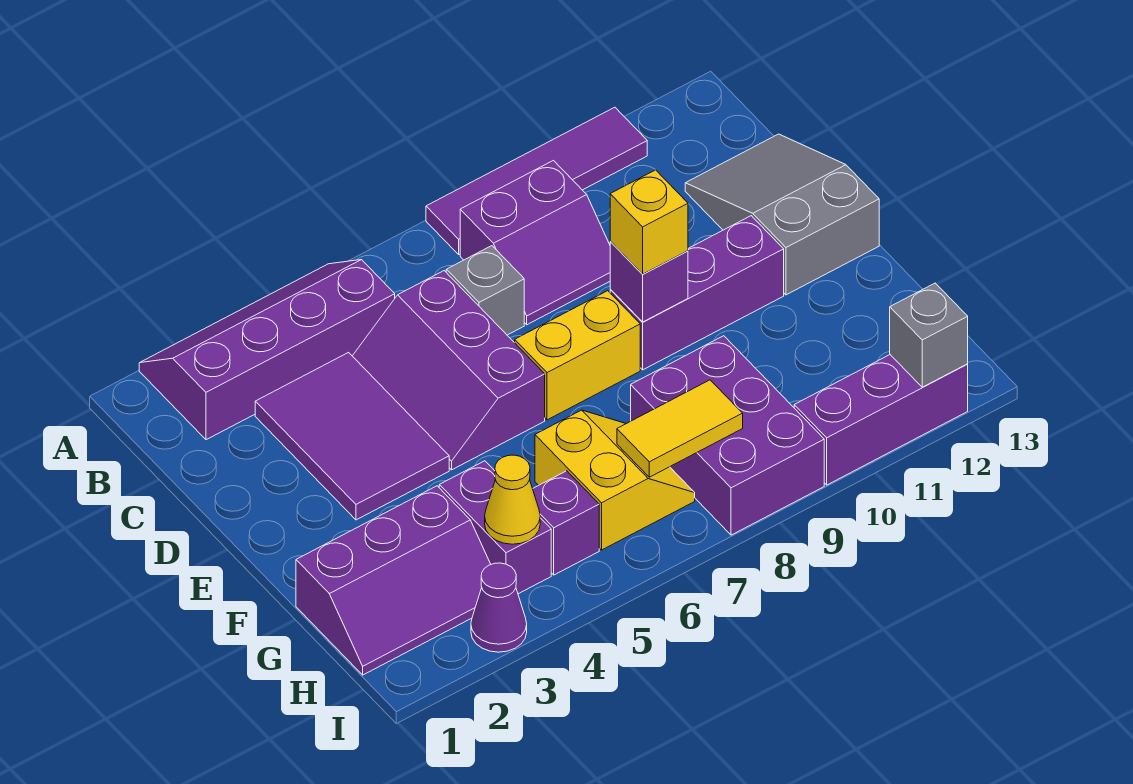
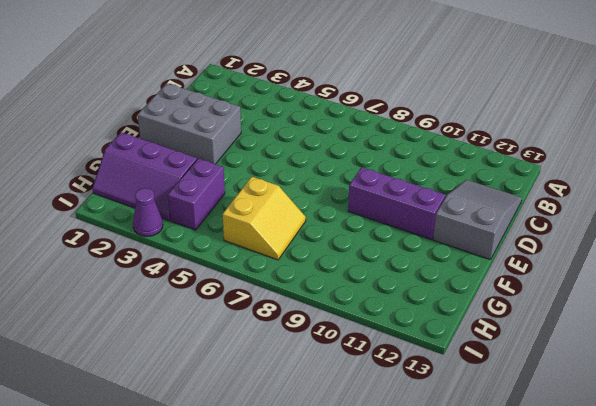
grey 2x3 brick [138,83,241,164] -> purple 2x3 tile [255,353,449,520]
none -> purple 2x4 slope [139,260,395,440]
none -> purple 1x4 tile [426,107,647,254]
none -> purple 2x2 slope [460,161,610,325]

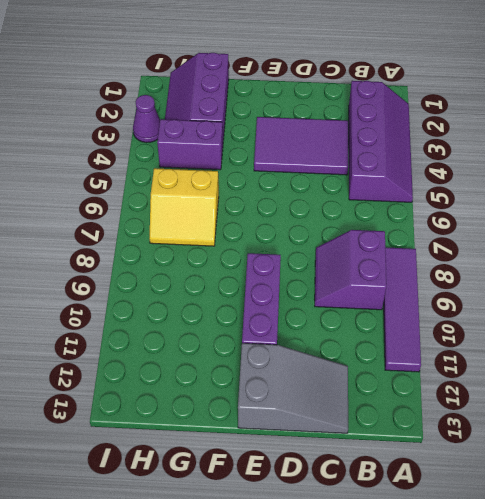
none -> purple 2x3 slope [353,271,545,470]
none -> grey 1x1 brick [446,246,524,335]
none -> yellow 1x2 brick [515,291,640,420]

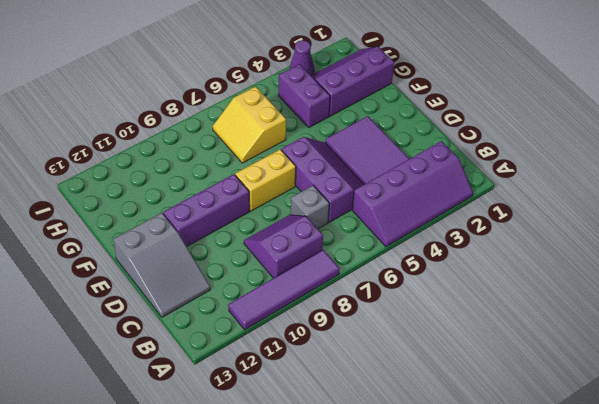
none -> purple 2x3 brick [631,336,824,535]
none -> purple 1x1 brick [533,471,599,575]
none -> purple 1x3 brick [794,355,968,485]

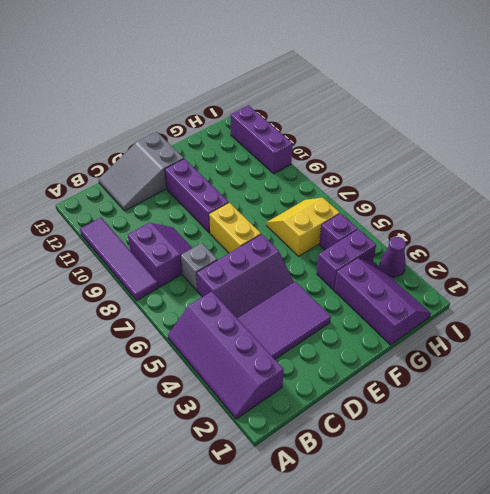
none -> purple 2x3 brick [631,336,824,535]
none -> purple 1x1 brick [610,242,688,322]
none -> yellow 1x1 cone [485,455,540,544]

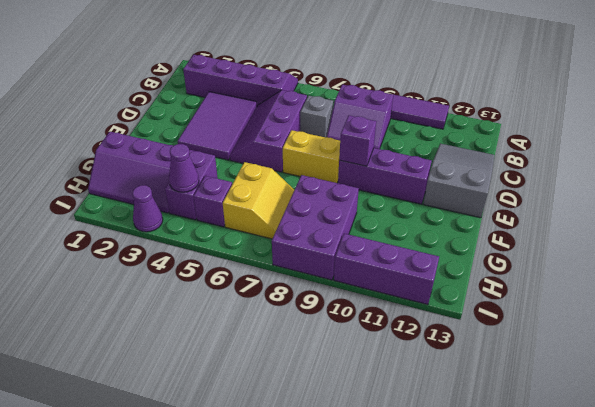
purple 1x1 cone [169,144,199,192] -> yellow 1x1 cone [485,455,540,544]
none -> yellow 1x2 tile [617,380,743,477]
none -> grey 1x1 brick [890,283,968,387]
none -> yellow 1x1 brick [610,170,688,274]

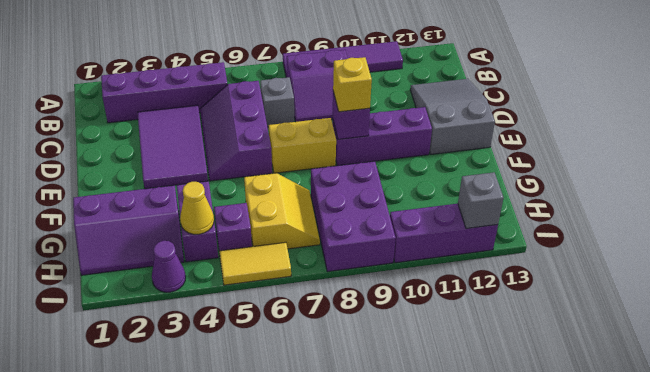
yellow 1x2 tile [219,242,291,285] -> yellow 1x2 tile moved to [617,380,743,477]

